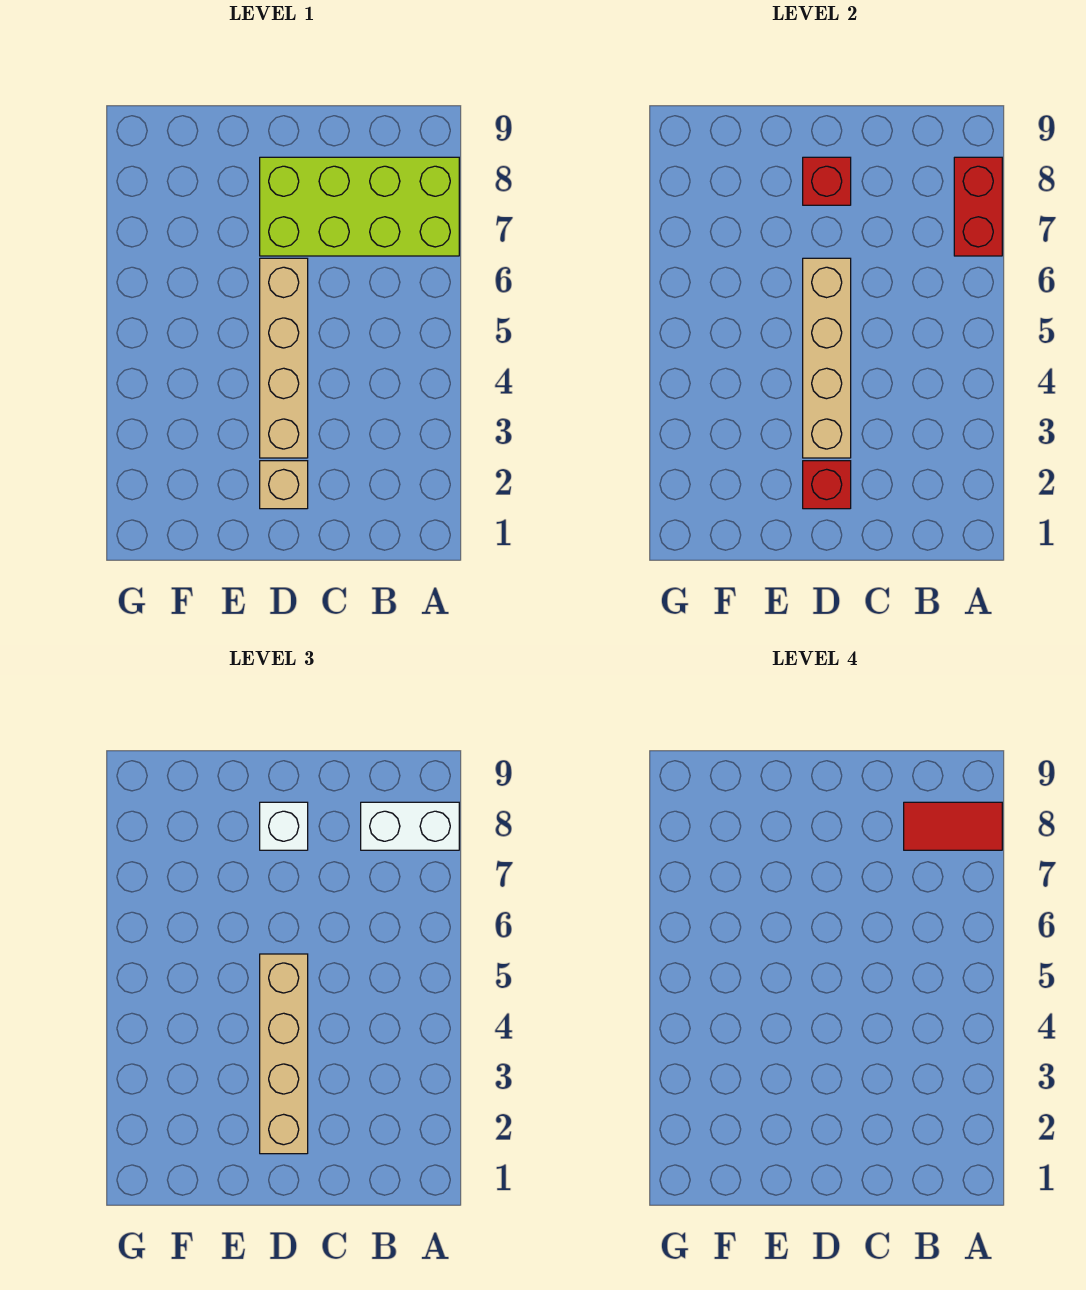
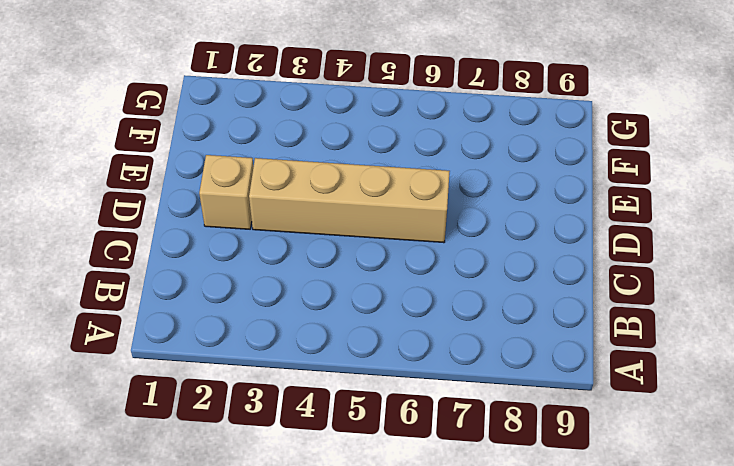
none -> lime 2x4 brick [260,157,459,256]
none -> red 1x2 brick [954,157,1002,256]

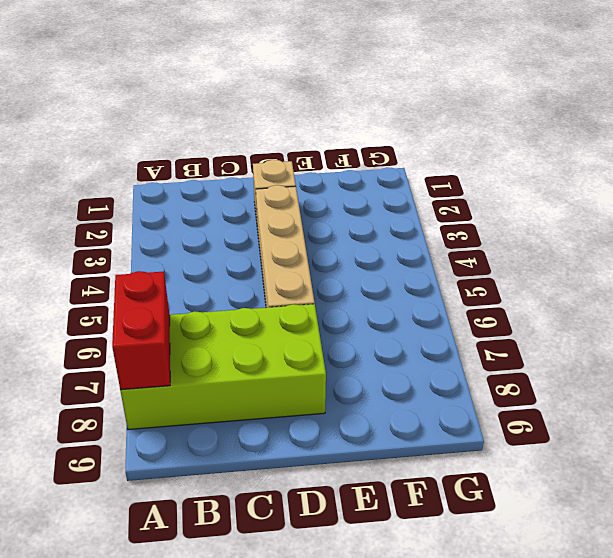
none -> red 1x1 brick [803,461,851,509]
none -> tan 1x4 brick [803,258,851,458]

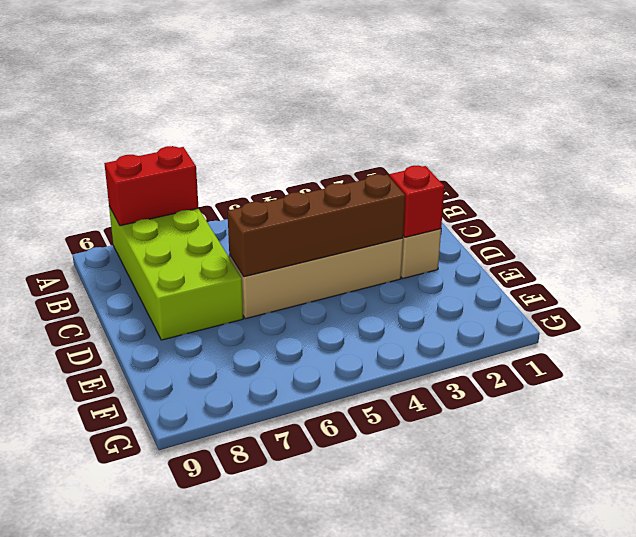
brown 1x4 brick [227,174,405,277] -> tan 1x4 brick [803,258,851,458]
none -> red 1x1 brick [803,157,851,205]
none -> white 1x2 brick [361,802,459,850]

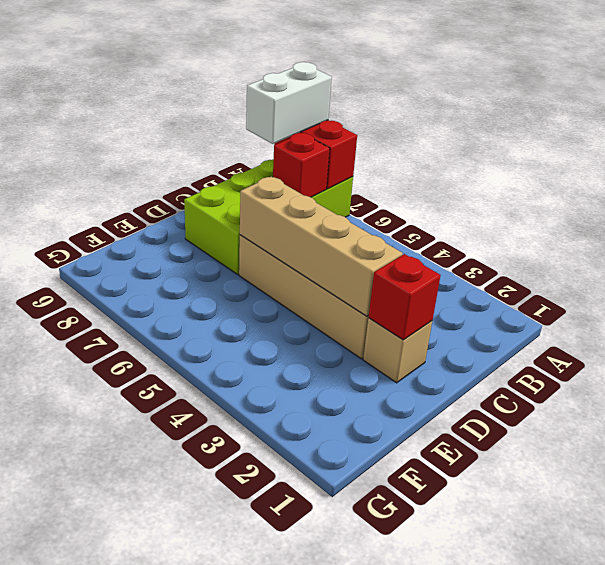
red 1x1 brick [273,133,330,197] -> red 1x1 brick moved to [803,157,851,205]
none -> tan 1x4 brick [260,954,308,1154]
none -> white 1x1 brick [260,802,308,850]

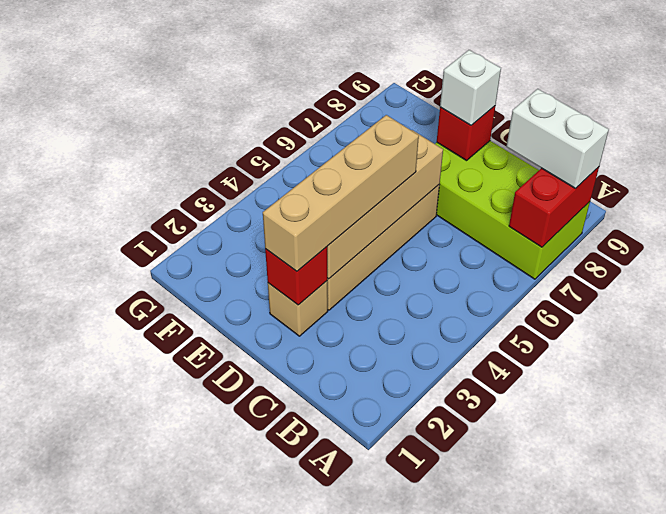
none -> red 1x2 tile [904,802,1002,850]

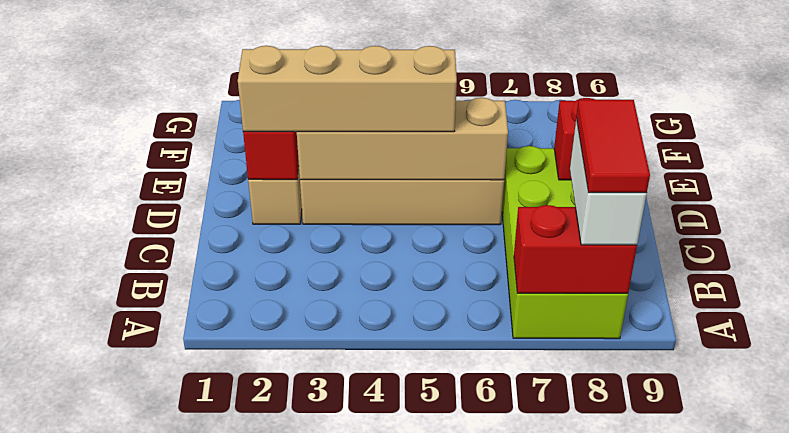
none -> white 1x1 brick [260,802,308,850]

